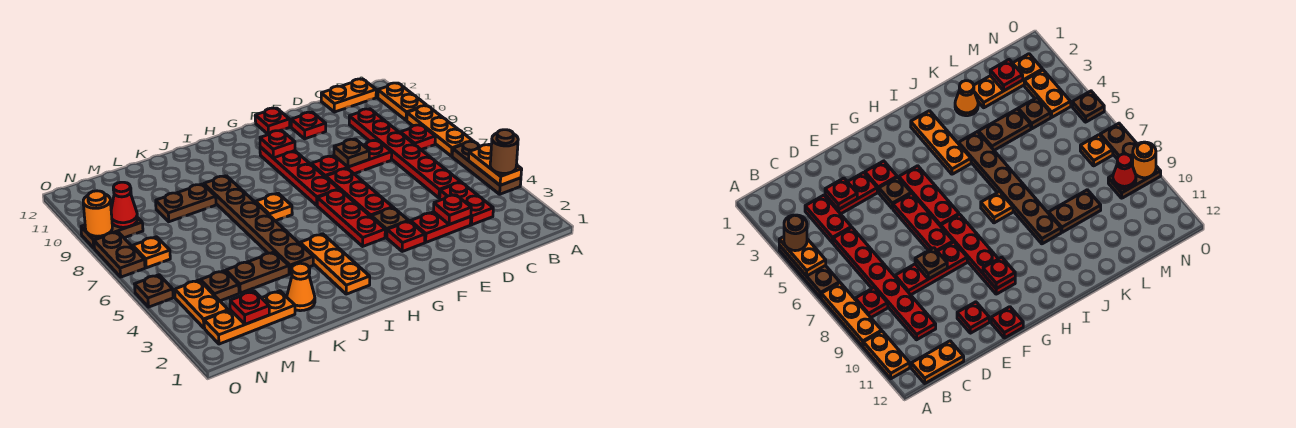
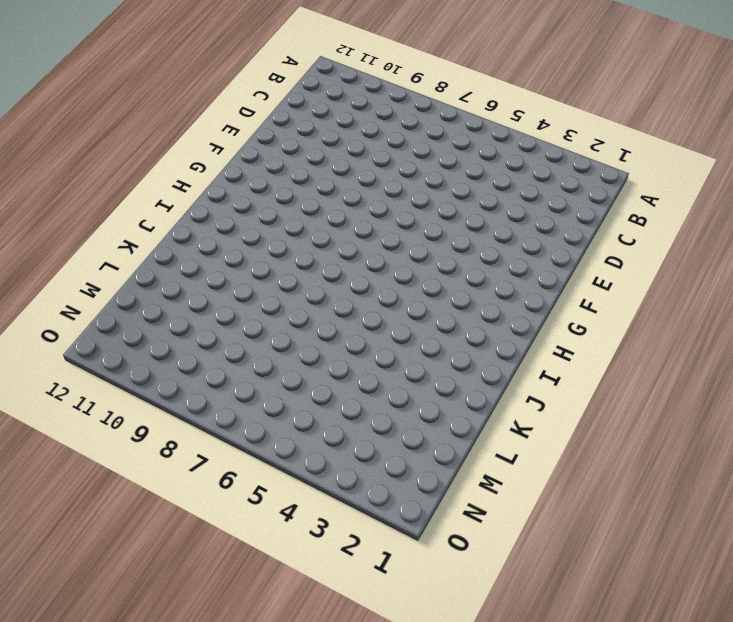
none -> brown 1x3 plate [452,141,521,194]
none -> orange 1x3 plate [407,106,472,156]
none -> orange 1x2 plate [378,83,427,120]
none -> red 1x1 plate [400,125,435,150]

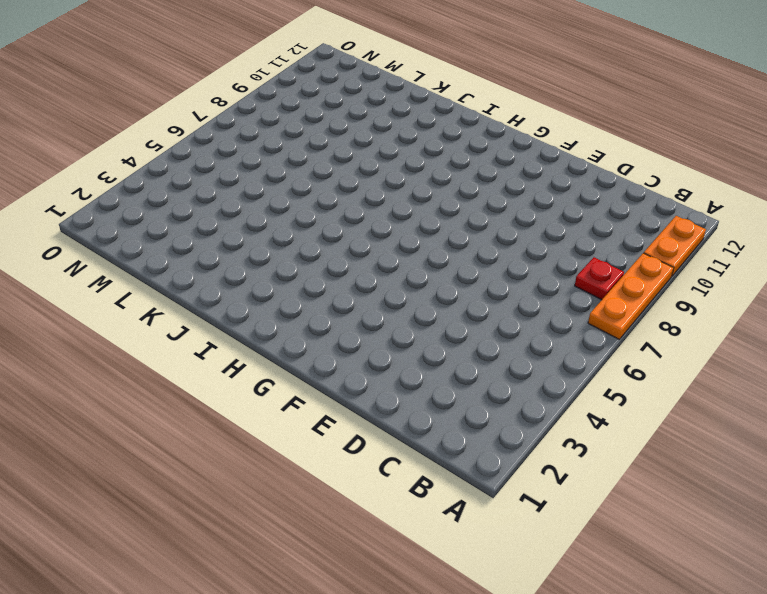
none -> brown 1x3 plate [452,141,521,194]
none -> orange 1x2 plate [321,79,376,112]
none -> red 1x2 plate [440,182,493,225]
none -> red 1x6 plate [349,109,460,198]

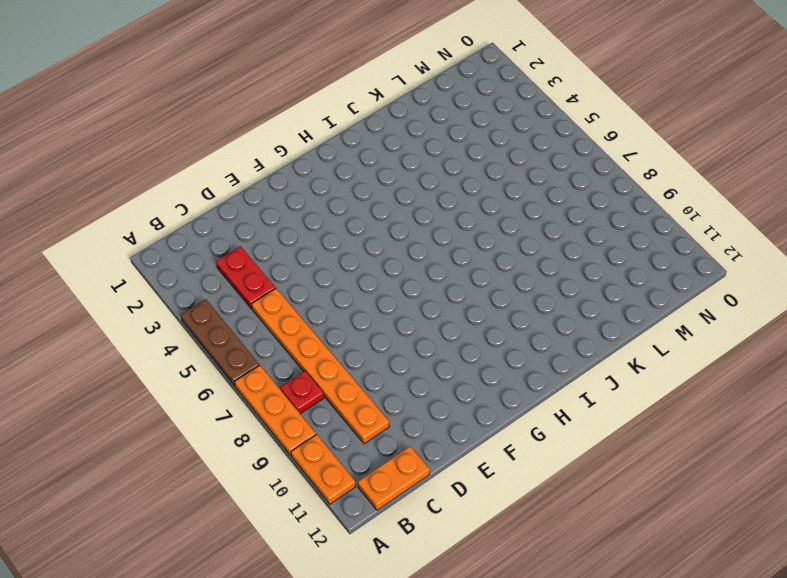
orange 1x6 plate [252,289,389,444] -> red 1x6 plate [349,109,460,198]
none -> red 1x2 plate [410,212,471,242]
none -> red 1x3 plate [311,140,392,177]
none -> red 1x1 plate [291,112,326,139]
none -> red 1x1 plate [387,221,425,251]

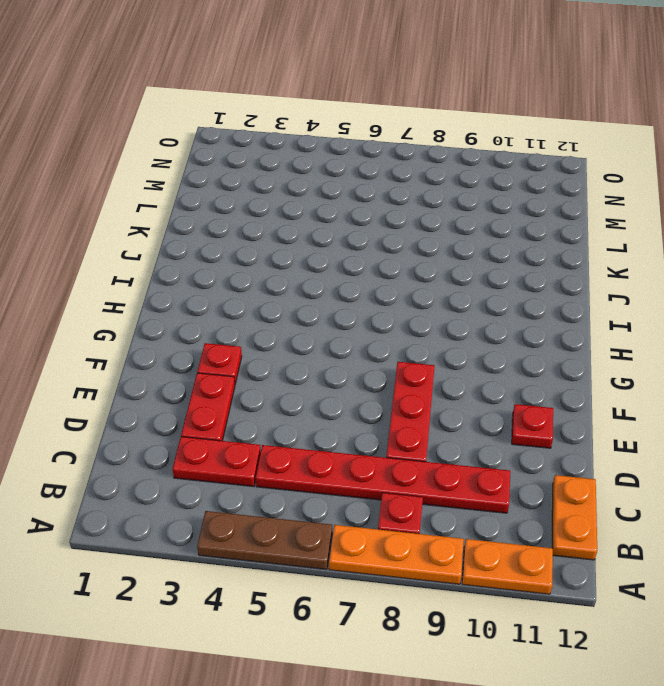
none -> brown 1x1 plate [371,208,408,237]
none -> red 1x3 plate [326,168,393,216]
none -> red 1x1 plate [255,108,290,135]
none -> red 1x3 plate [317,190,385,246]

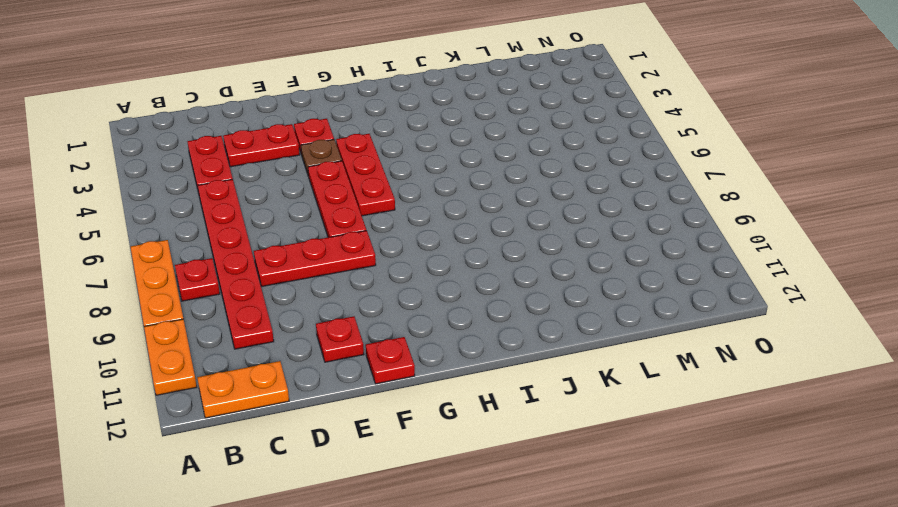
none -> brown 1x3 plate [452,141,521,194]
none -> red 1x4 plate [260,147,339,205]
none -> orange 1x3 plate [300,234,370,294]
none -> orange 1x1 plate [256,193,292,221]

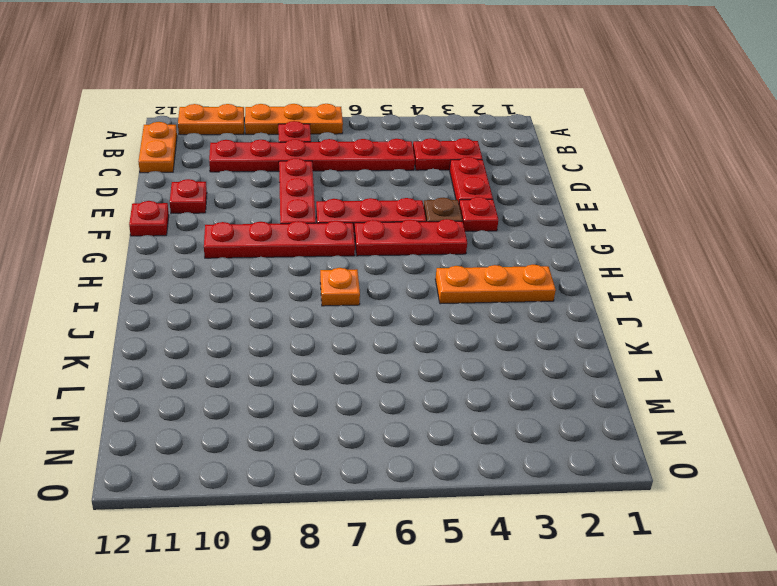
none -> brown 1x3 plate [452,141,521,194]
none -> brown 1x6 plate [204,176,313,274]
none -> orange 1x1 cone [287,263,315,311]
none -> brown 1x2 plate [226,252,289,293]

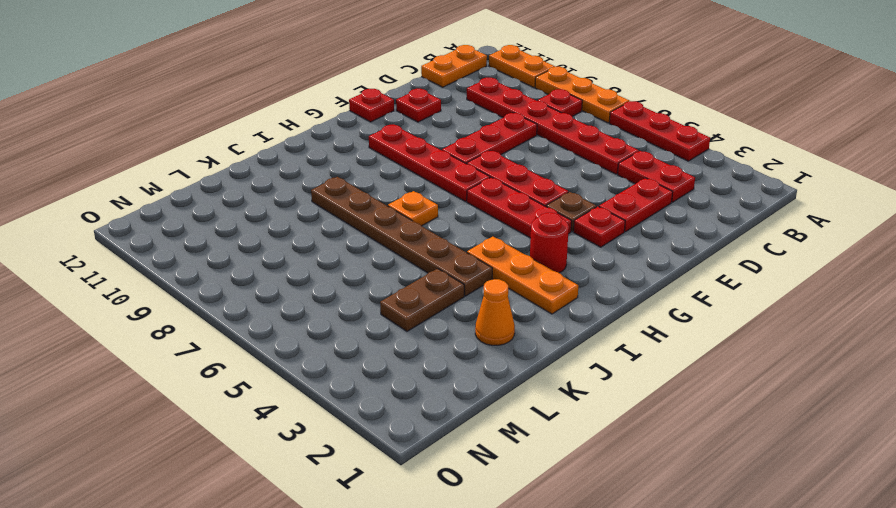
red 1x3 plate [609,101,710,161] -> brown 1x3 plate [452,141,521,194]
red 1x1 round brick [530,213,569,273] -> none
none -> brown 1x2 plate [156,184,216,222]
none -> orange 1x3 plate [204,291,295,344]
none -> brown 1x1 plate [200,271,239,301]
none -> orange 1x2 plate [175,280,228,328]

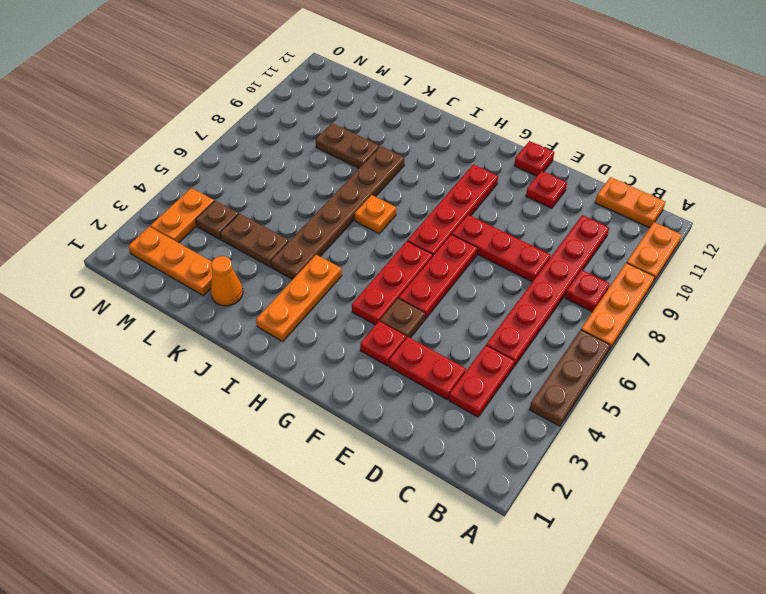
none -> orange 1x1 plate [133,237,170,268]
none -> brown 1x2 plate [81,217,143,248]
none -> brown 1x1 plate [135,275,173,307]
none -> brown 1x2 plate [94,232,145,277]

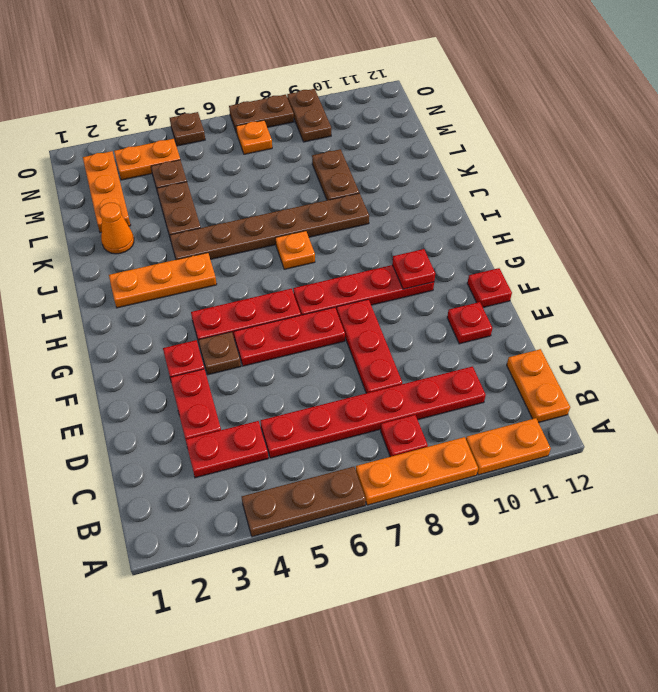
none -> orange 1x2 plate [468,144,522,185]
none -> red 1x1 plate [434,195,471,225]
none -> brown 1x1 plate [334,139,369,167]
none -> red 1x1 plate [230,291,269,324]

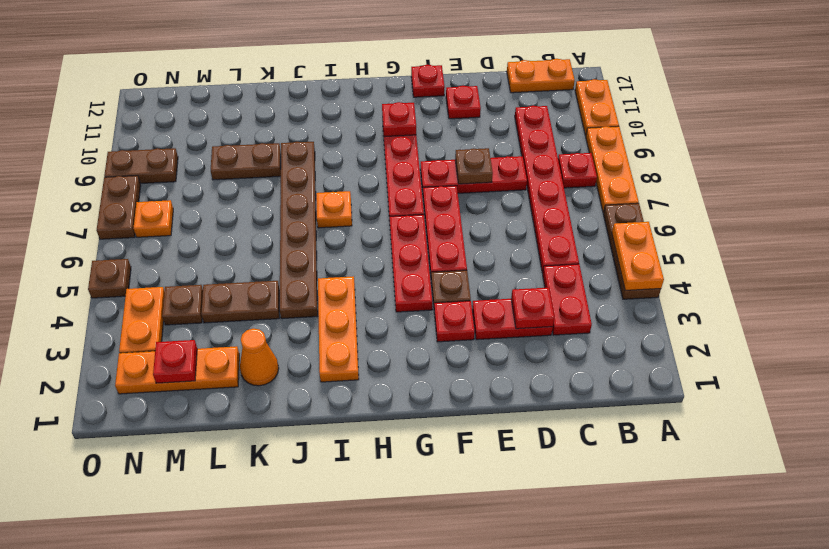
none -> red 1x1 cone [111,182,137,227]
none -> orange 1x1 round brick [83,191,112,236]
none -> brown 1x1 round brick [490,130,518,174]

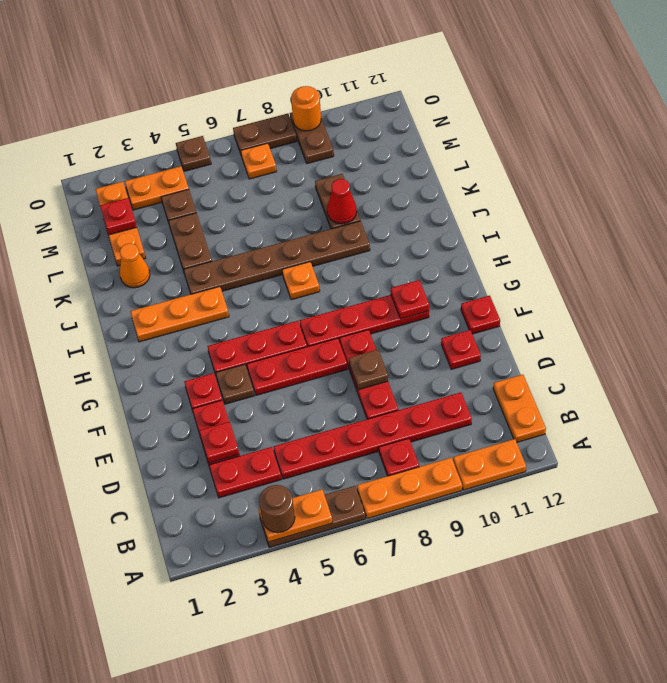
red 1x1 cone [327,179,357,224] -> red 1x1 cone moved to [111,182,137,227]

